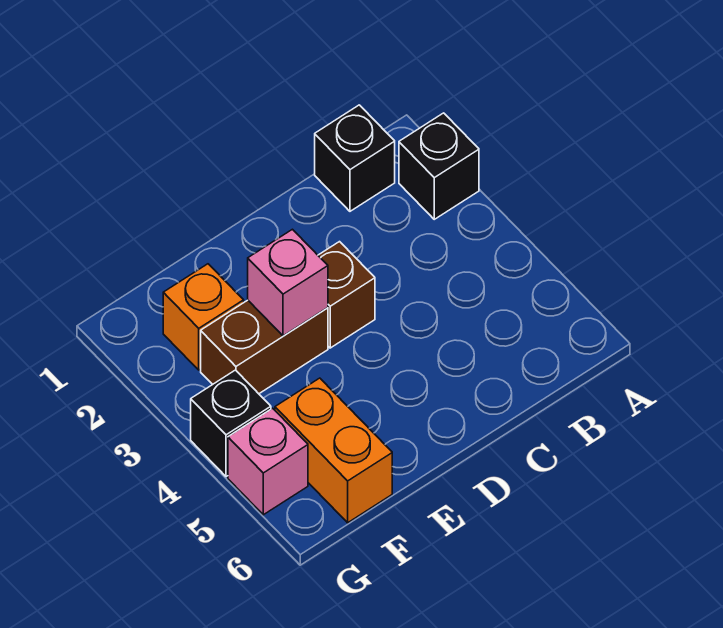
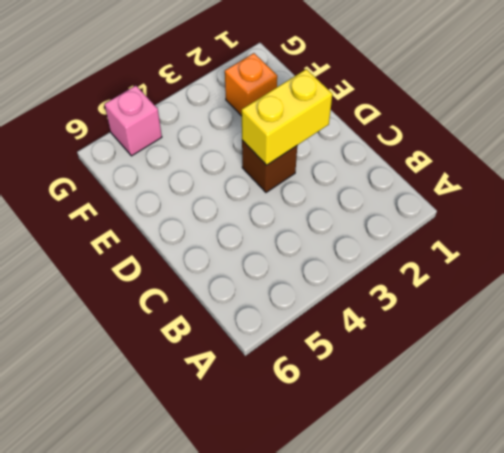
yellow 1x2 brick [242,69,332,165] -> none
none -> black 1x1 brick [399,113,479,219]
none -> black 1x1 brick [315,105,395,211]

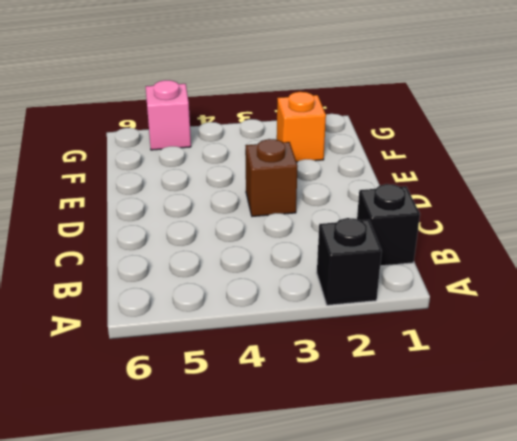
none -> brown 1x2 brick [201,300,328,394]
none -> orange 1x2 brick [275,378,392,523]

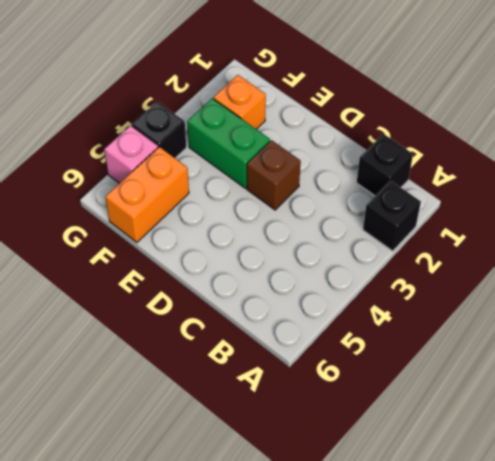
green 1x2 brick [187,98,270,188] -> brown 1x2 brick [201,300,328,394]
none -> pink 1x1 brick [248,229,328,336]

